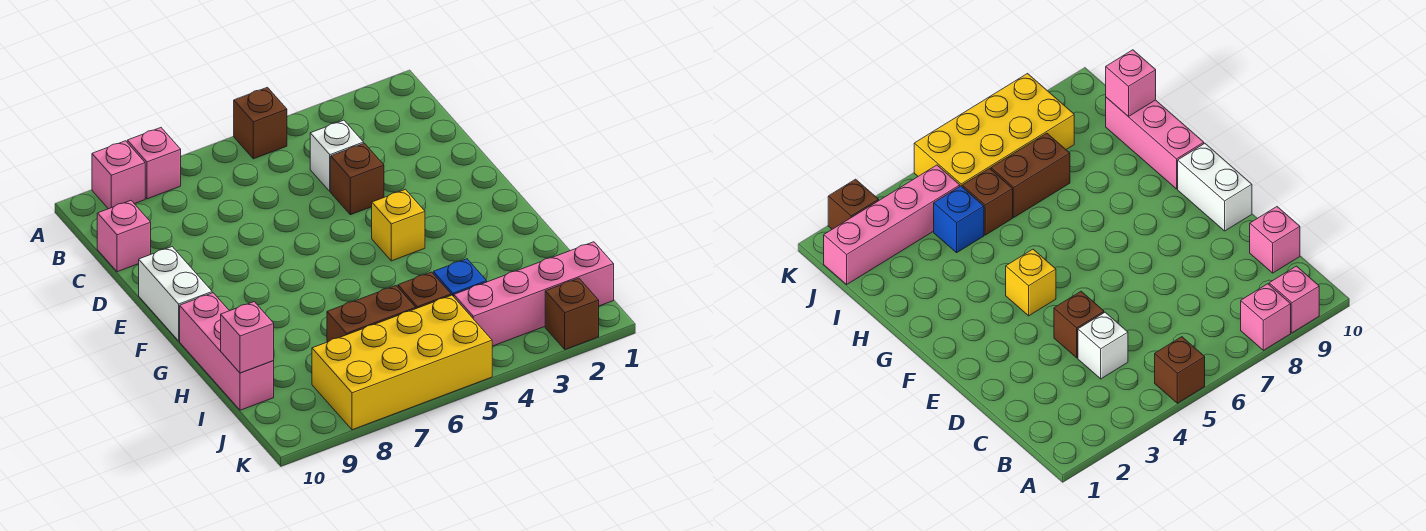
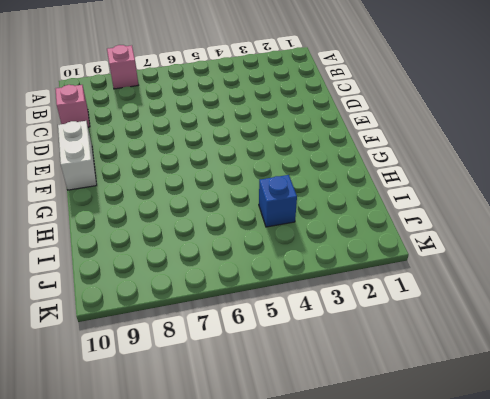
none -> brown 1x1 brick [234,87,287,159]
none -> pink 1x1 brick [92,141,145,209]
none -> white 1x1 brick [310,120,364,191]

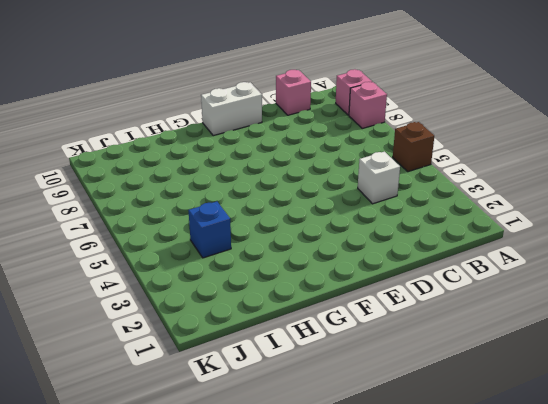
none -> brown 1x1 brick [331,143,384,215]
none -> yellow 1x1 brick [372,190,425,261]
none -> pink 1x3 brick [180,293,274,410]

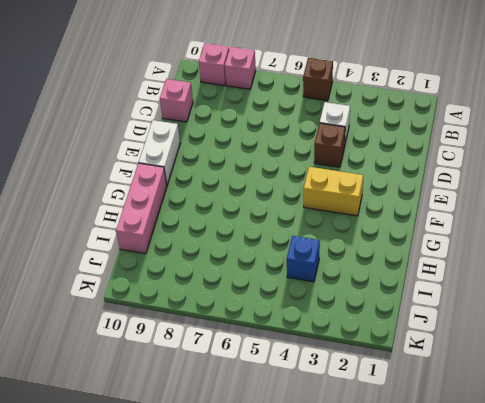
yellow 1x2 brick [304,167,363,216] -> yellow 1x1 brick [372,190,425,261]
none -> brown 1x1 brick [398,272,451,309]
none -> brown 1x2 brick [327,286,416,342]
none -> pink 1x4 brick [454,242,614,346]

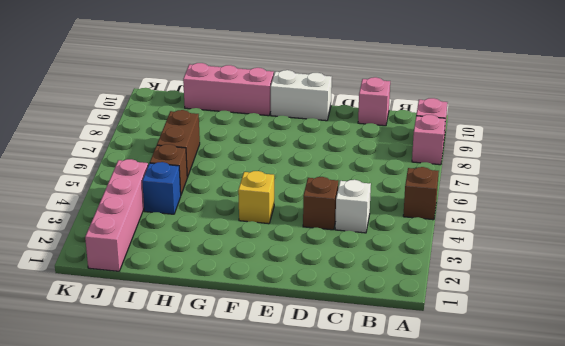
none -> yellow 2x4 brick [312,295,492,430]
none -> brown 1x1 brick [545,278,599,350]
none -> pink 1x1 brick [221,302,274,373]

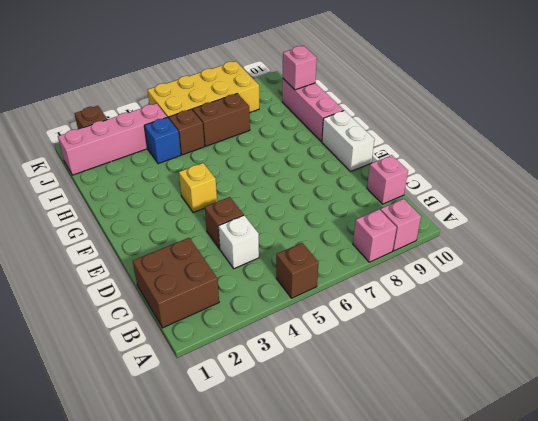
brown 2x2 brick [133,238,219,328] -> none

